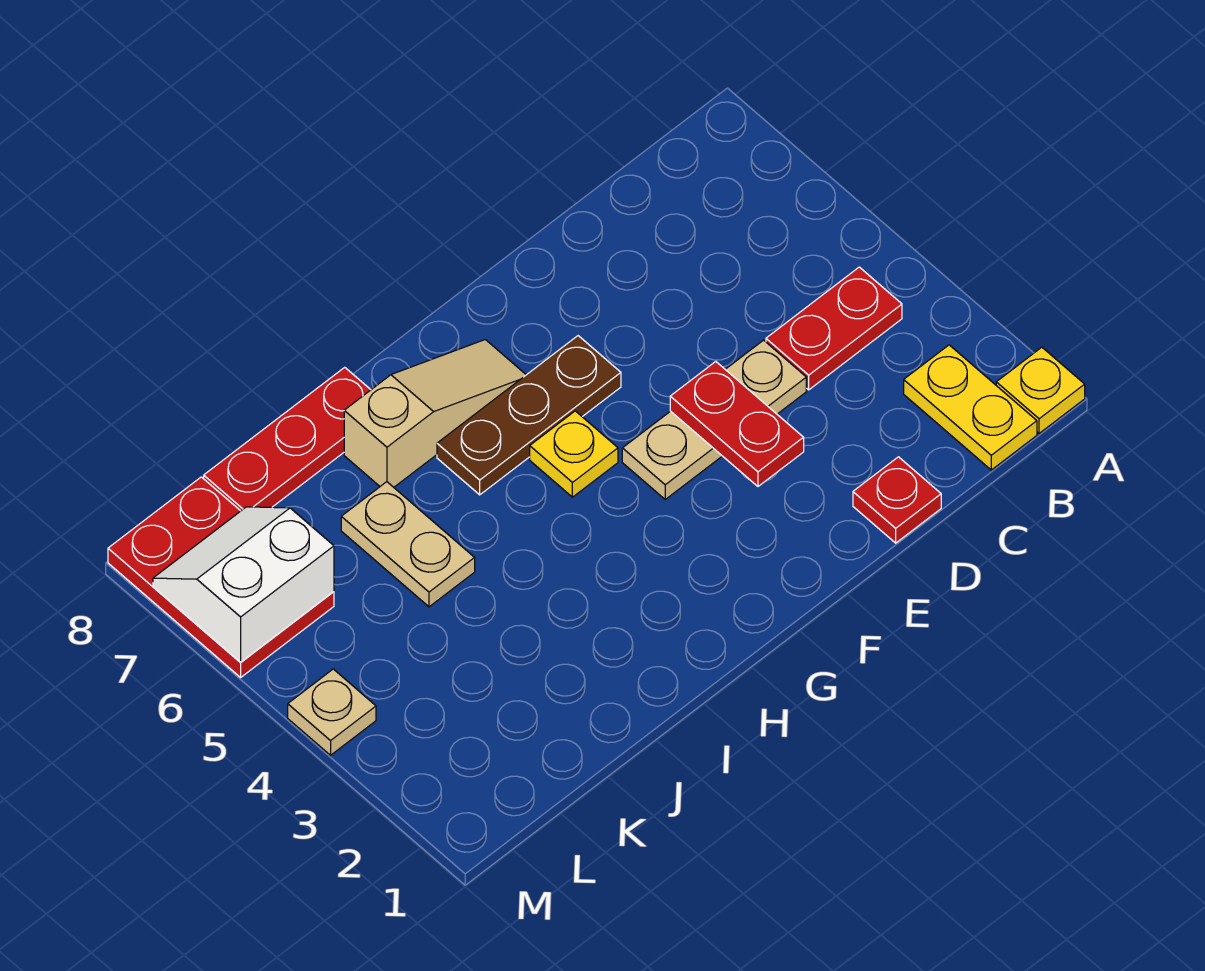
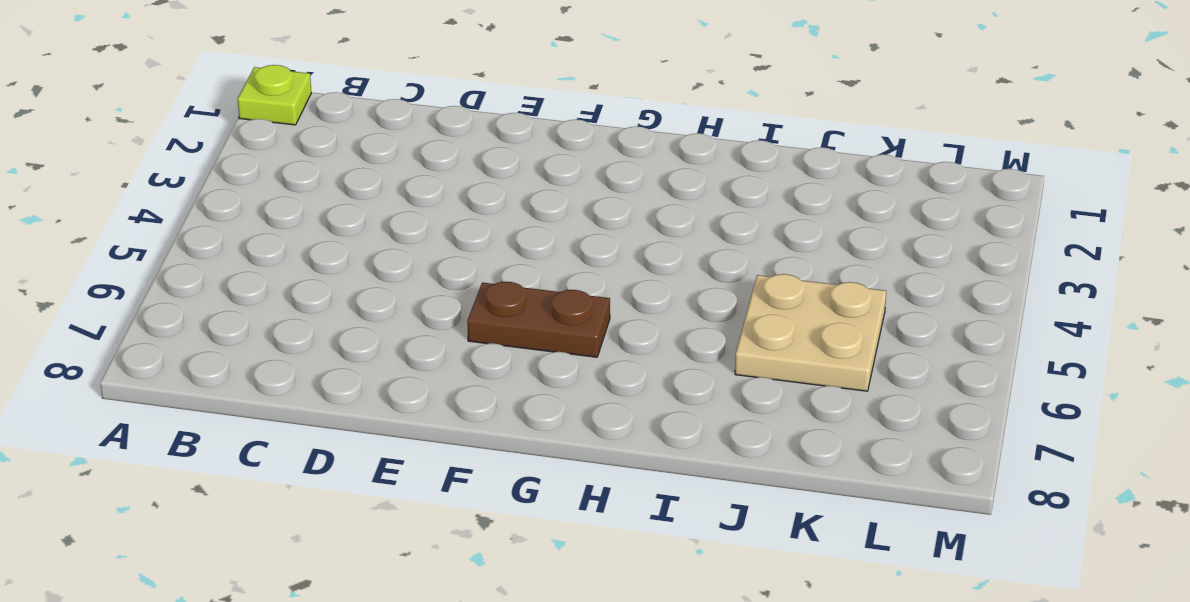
lime 1x1 plate [238,65,311,125] -> yellow 1x1 plate [996,347,1085,433]
brown 1x2 plate [467,282,610,357] -> brown 1x3 plate [437,336,621,495]
tan 2x2 plate [735,274,886,391] -> tan 1x2 plate [341,482,475,607]
none -> yellow 1x2 plate [904,345,1037,470]
none -> red 1x2 plate [766,267,902,390]
none -> red 1x1 plate [853,457,941,543]

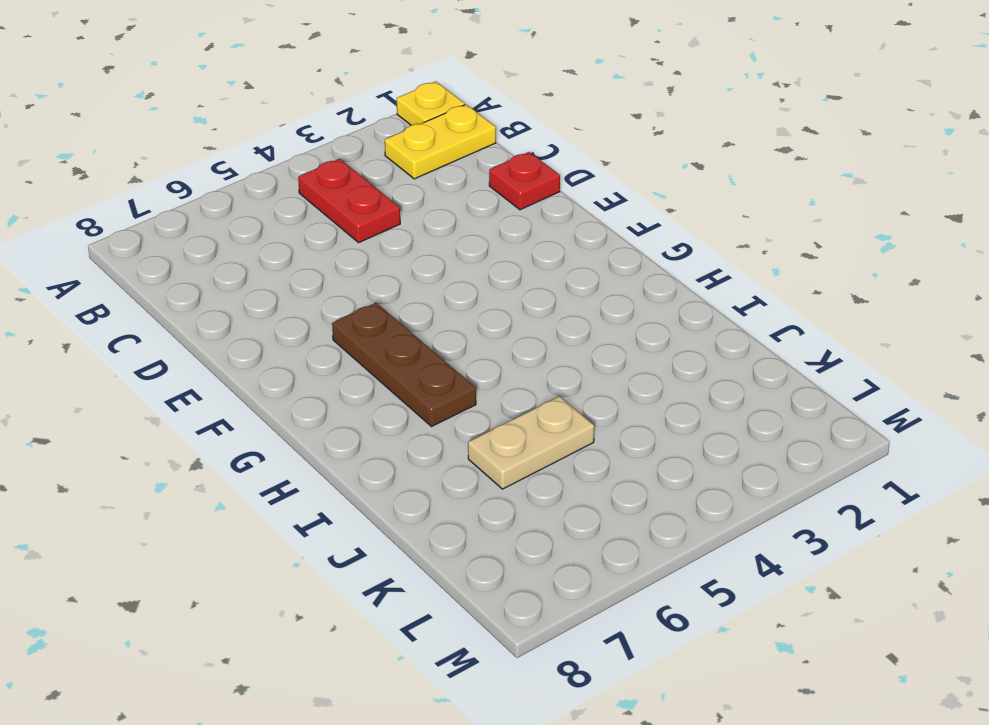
none -> tan 1x3 plate [622,340,806,499]
none -> yellow 1x1 plate [530,411,618,497]
none -> tan 1x3 slope [344,340,526,487]

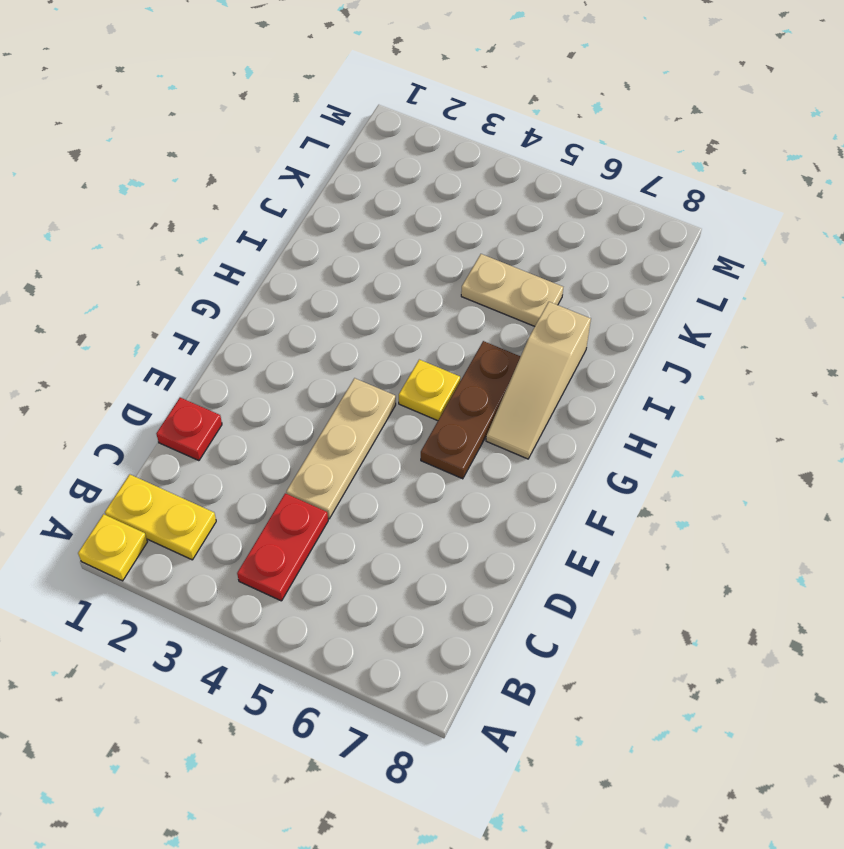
none -> red 1x3 plate [204,367,371,511]
none -> red 2x3 plate [108,477,334,677]
none -> tan 1x1 plate [288,669,376,755]

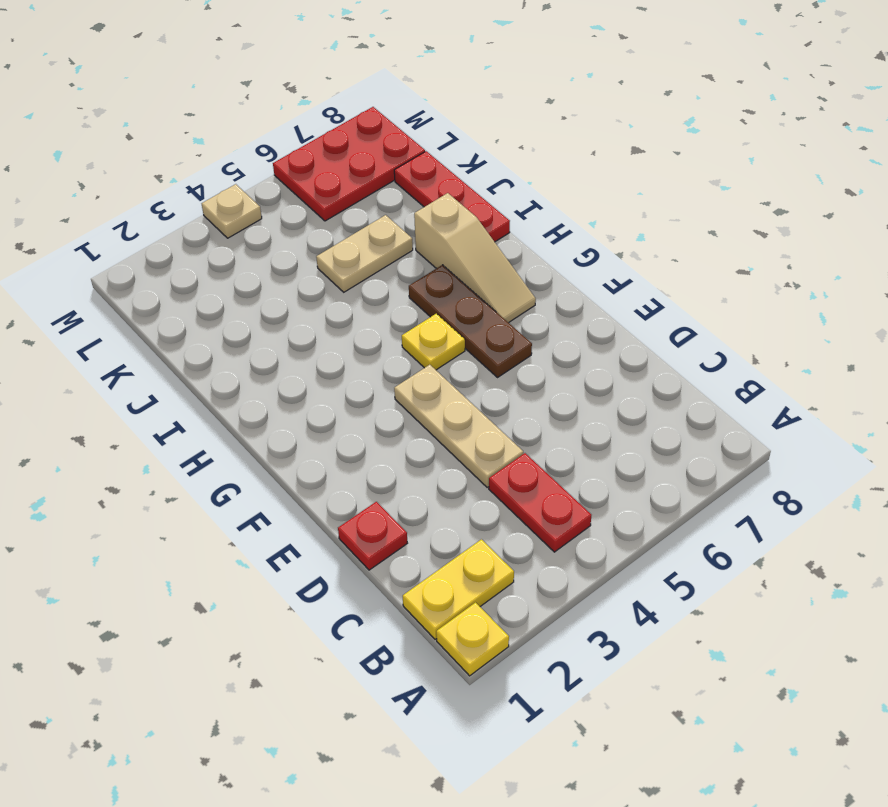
none -> red 1x2 plate [670,362,804,486]
none -> white 2x2 slope [153,507,334,662]

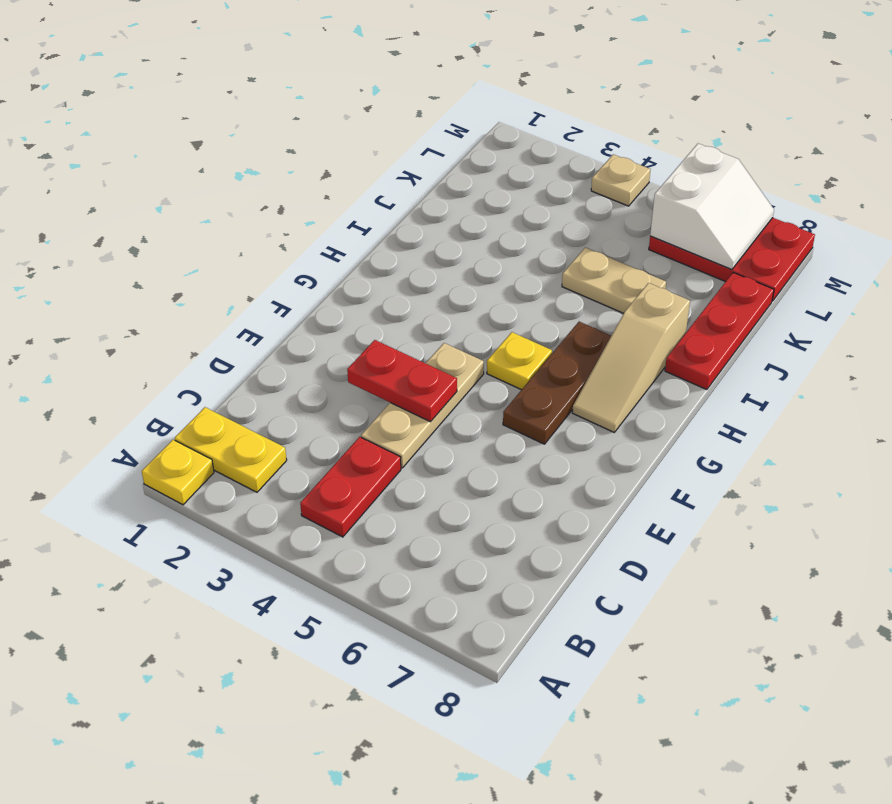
none -> red 1x1 plate [853,457,941,543]

